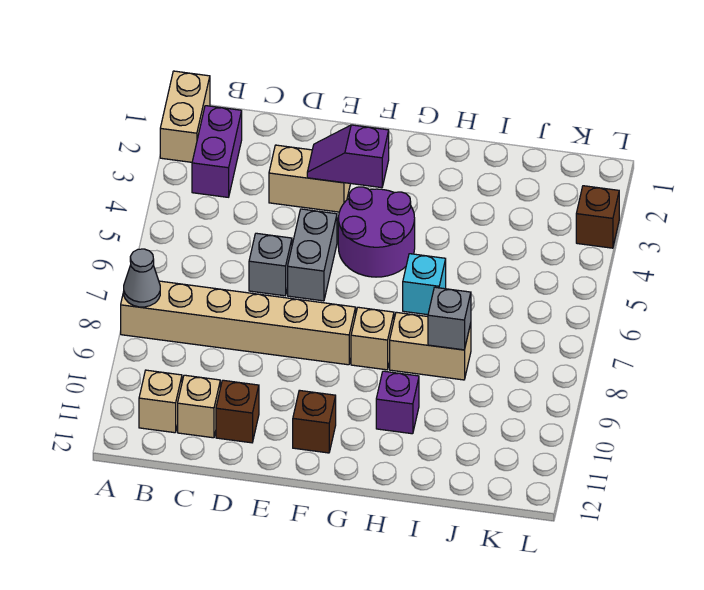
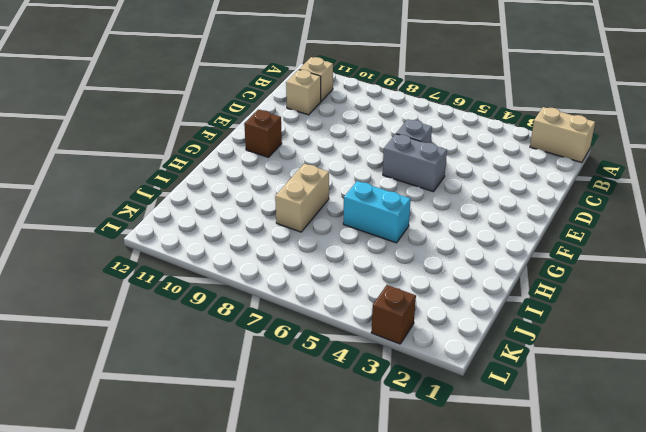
cyan 1x2 brick [343,181,411,243] -> cyan 1x1 brick [403,254,446,315]
none -> tan 1x6 brick [121,281,356,365]
none -> purple 1x2 brick [192,106,242,197]
none -> tan 1x2 brick [269,145,350,212]

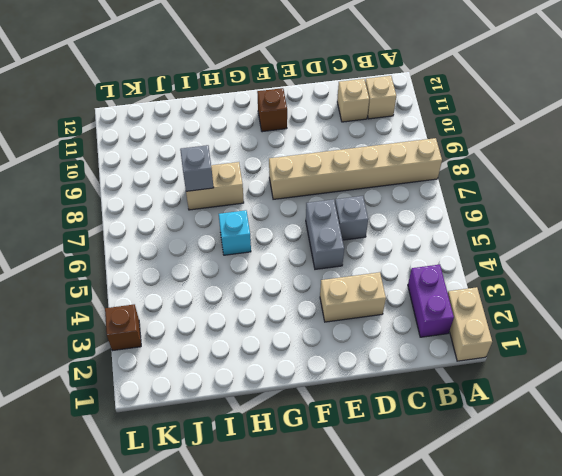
none -> brown 1x1 brick [216,380,259,443]
none -> purple 2x2 round brick [338,187,415,277]
none -> tan 1x1 brick [351,307,394,370]

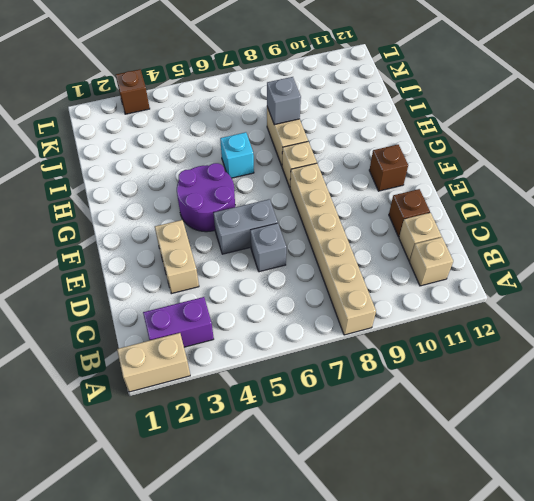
none -> purple 1x1 brick [376,371,419,434]
none -> grey 1x1 cone [124,249,160,307]
none -> purple 1x2 slope [307,125,389,188]

